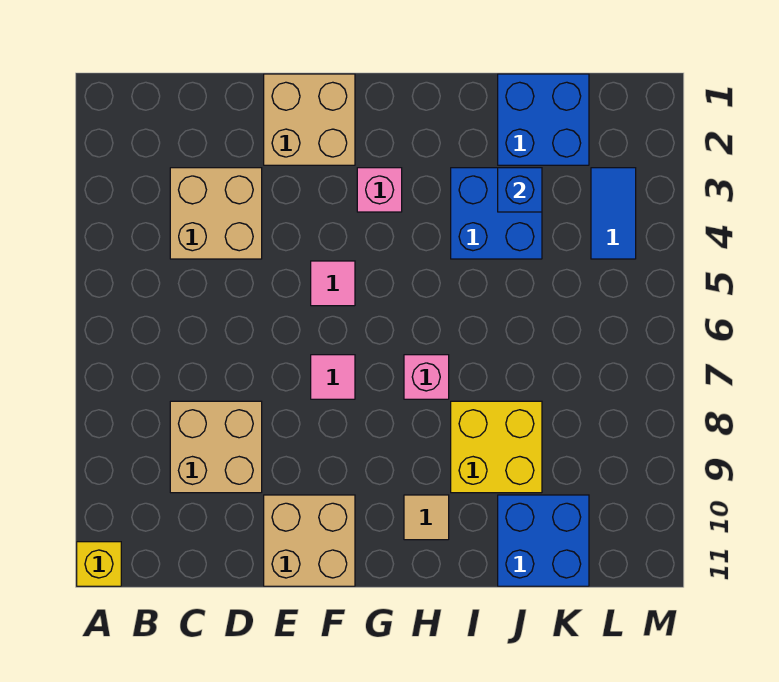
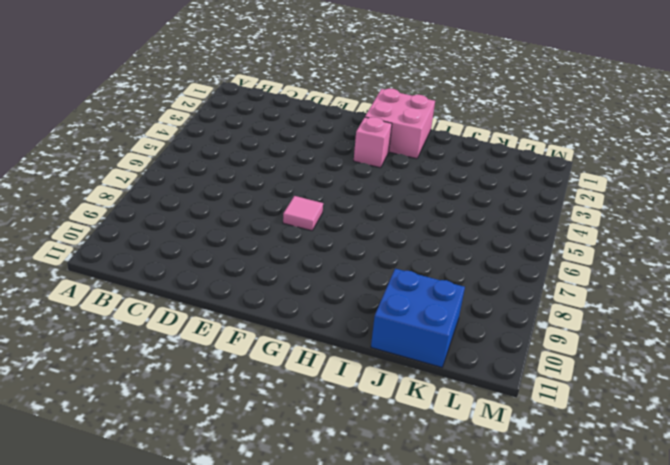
pink 2x2 brick [365,88,435,159] -> none
none -> yellow 1x1 brick [77,542,121,586]
none -> tan 2x2 brick [170,168,262,259]
none -> tan 2x2 brick [170,401,262,493]

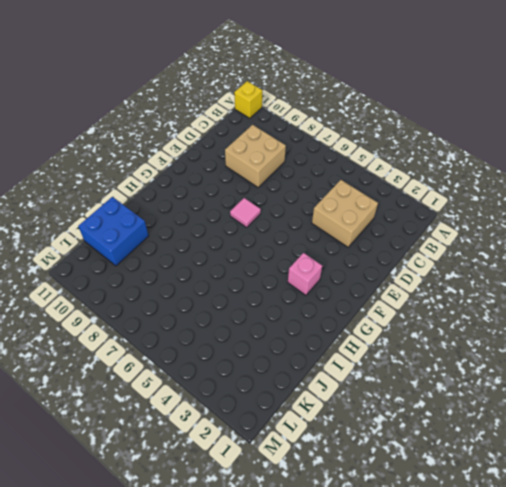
none -> tan 2x2 brick [264,74,355,165]
none -> tan 2x2 brick [264,495,355,586]
none -> pink 1x1 tile [311,261,355,306]

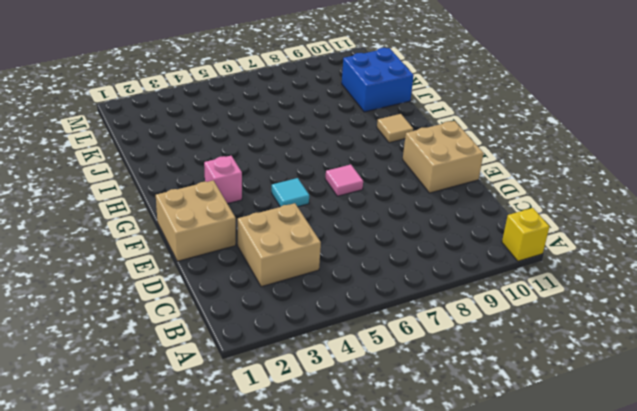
cyan 1x1 tile [272,178,309,207] -> pink 1x1 tile [311,261,355,306]
none -> tan 2x2 brick [170,401,262,493]
none -> pink 1x1 brick [404,355,449,399]
none -> blue 2x2 brick [451,168,542,259]

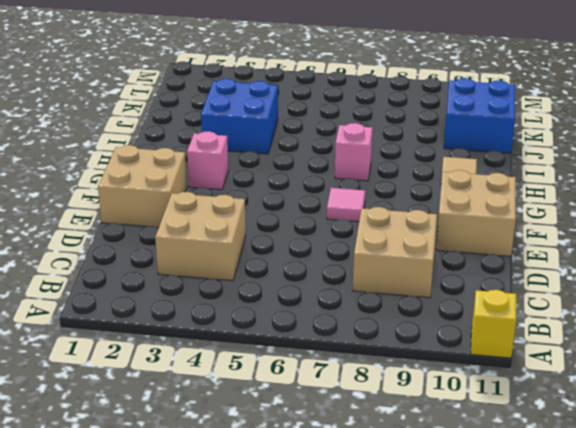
none -> pink 1x1 tile [311,261,355,306]
none -> yellow 2x2 brick [451,401,542,493]
none -> blue 2x2 brick [498,74,589,165]

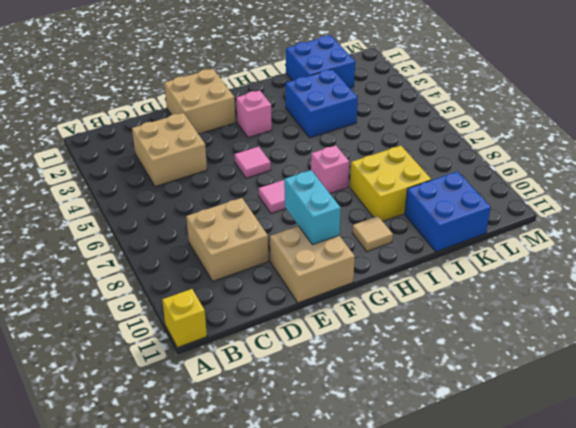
cyan 1x2 brick [284,170,341,245] -> none
none -> blue 1x2 tile [591,168,636,259]
none -> blue 1x1 brick [498,168,542,212]

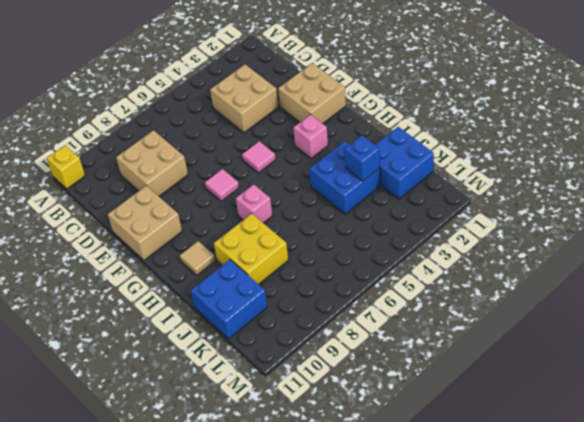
none -> blue 1x2 tile [591,168,636,259]

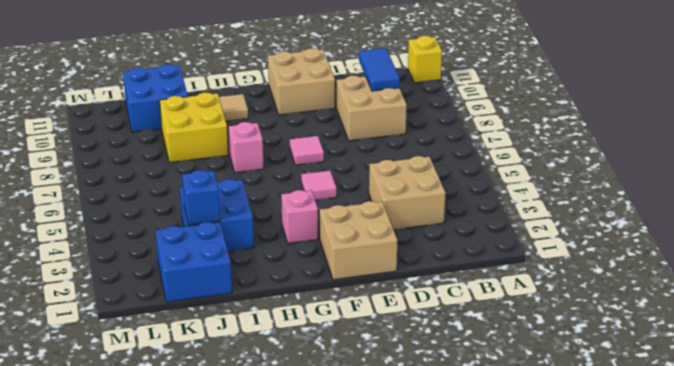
blue 1x2 tile [359,48,400,91] -> blue 1x2 tile moved to [591,168,636,259]

